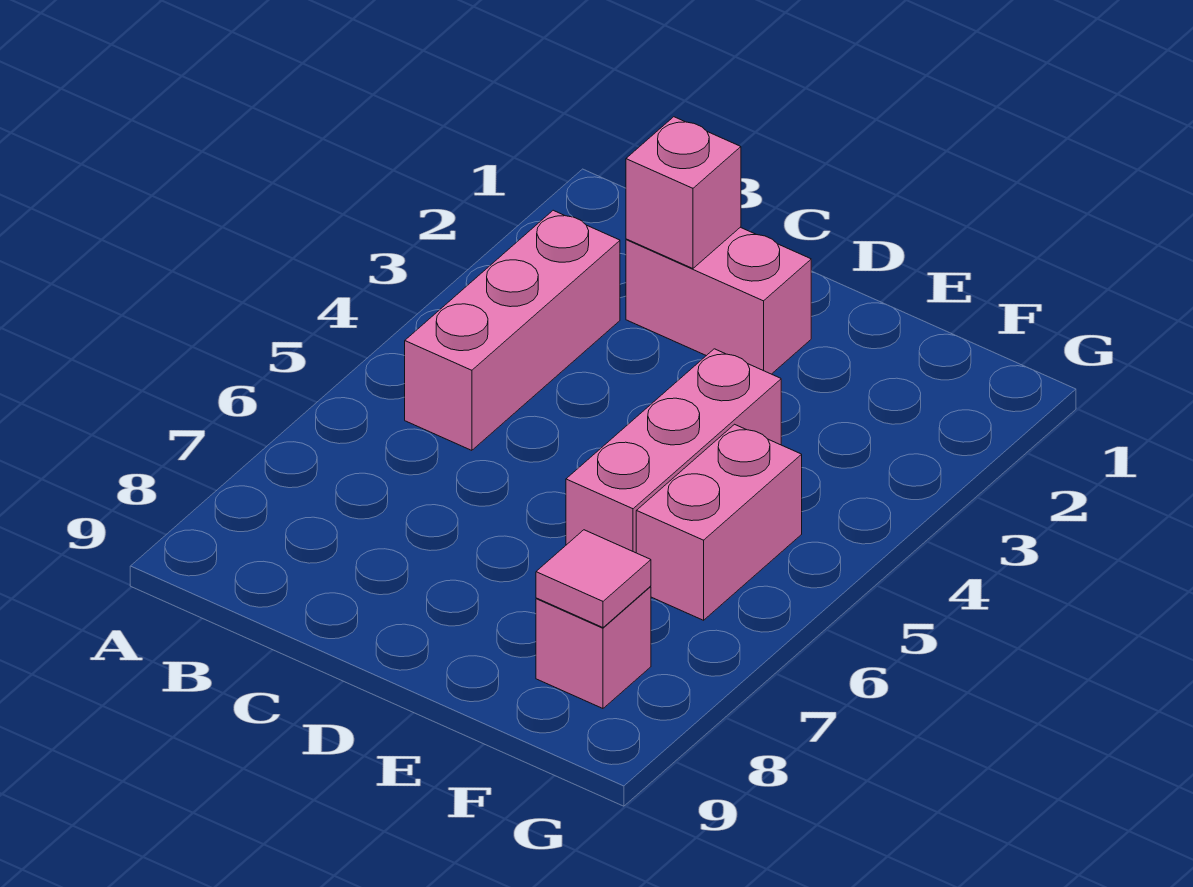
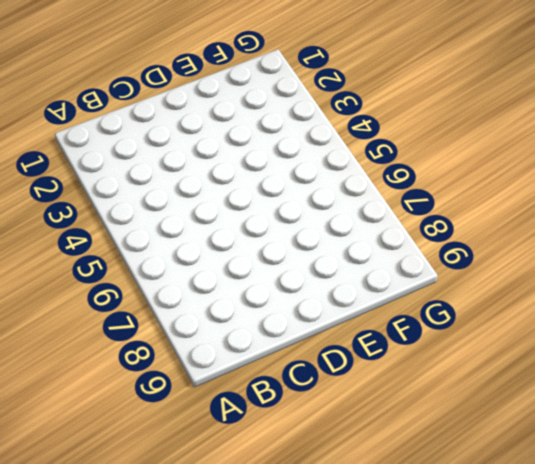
none -> pink 1x3 brick [405,210,620,450]
none -> pink 1x2 brick [626,227,811,374]

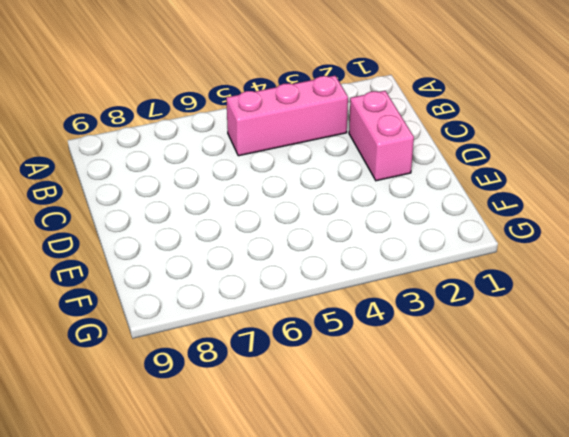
none -> pink 1x3 brick [566,349,781,553]
none -> pink 1x2 brick [636,424,802,620]

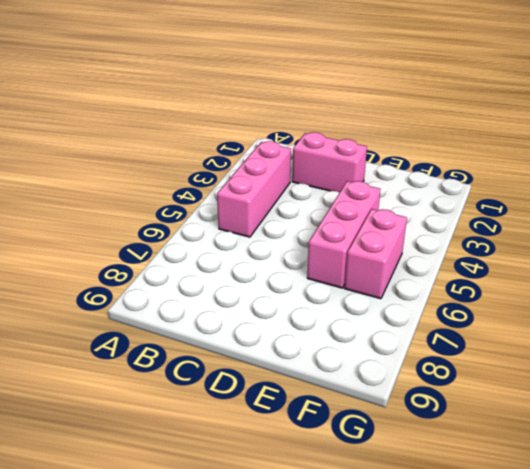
none -> pink 1x1 brick [536,586,651,708]
none -> pink 1x1 brick [626,117,741,268]

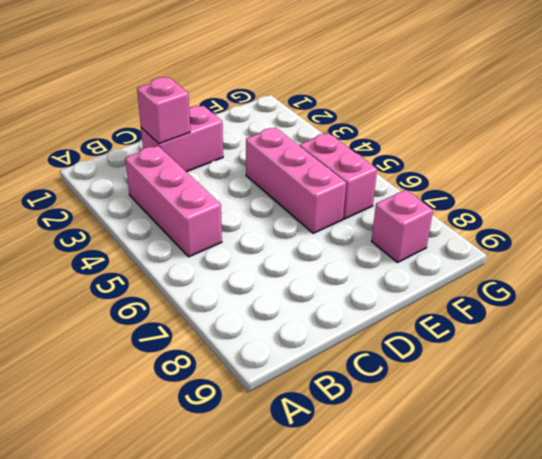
none -> pink 1x1 tile [536,530,651,627]

